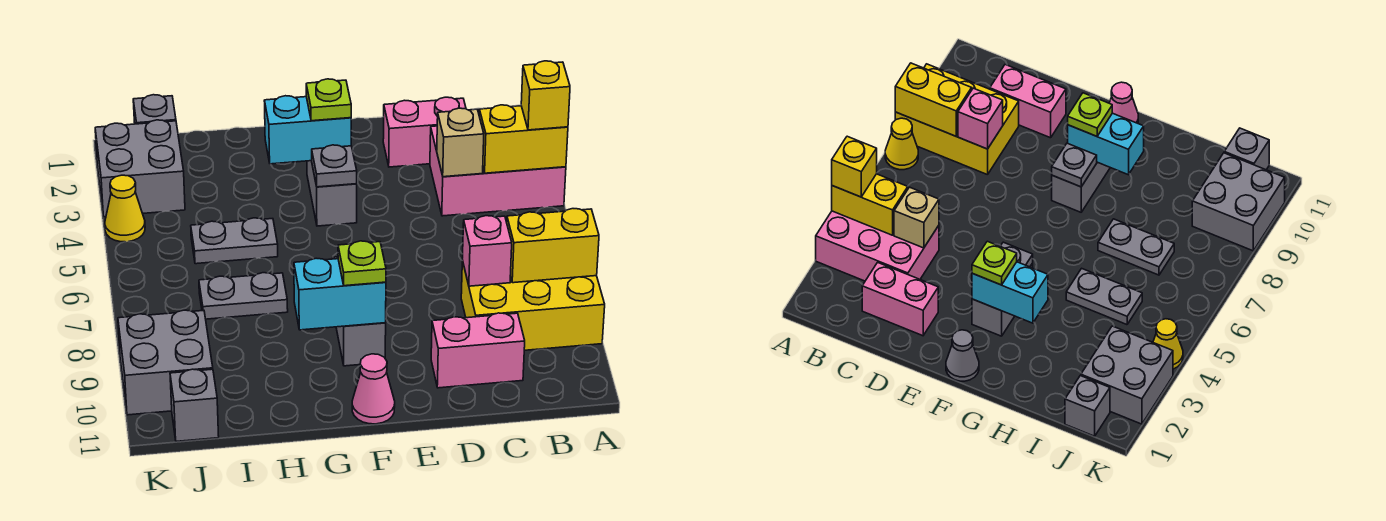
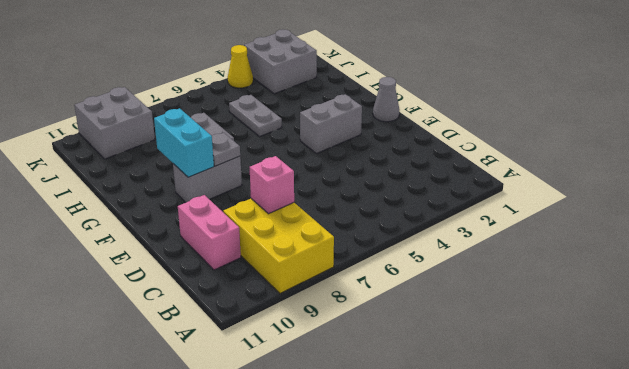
none -> pink 2x3 brick [430,126,566,216]
none -> yellow 1x1 cone [885,118,918,170]
none -> pink 1x2 brick [383,97,466,167]

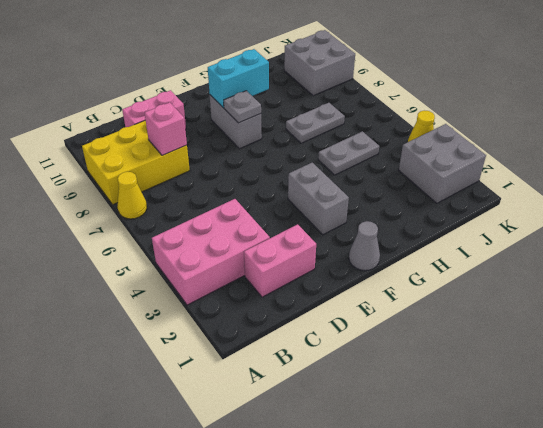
none -> pink 1x1 cone [352,354,395,424]
none -> grey 1x1 brick [133,95,176,124]
none -> grey 1x1 brick [170,369,219,441]

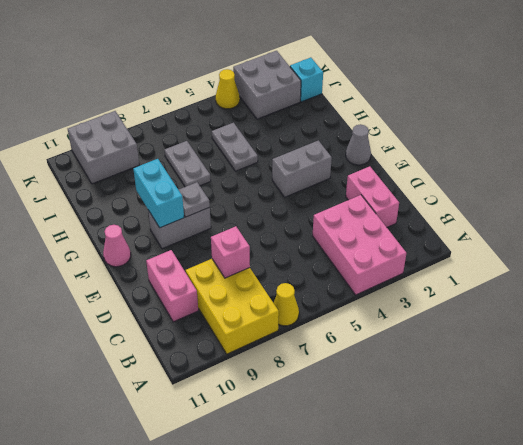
cyan 1x1 brick [290,58,323,102] -> grey 1x1 brick [133,95,176,124]
none -> grey 1x1 brick [170,369,219,441]
none -> yellow 1x2 brick [479,105,568,173]
none -> yellow 1x2 brick [507,209,599,283]

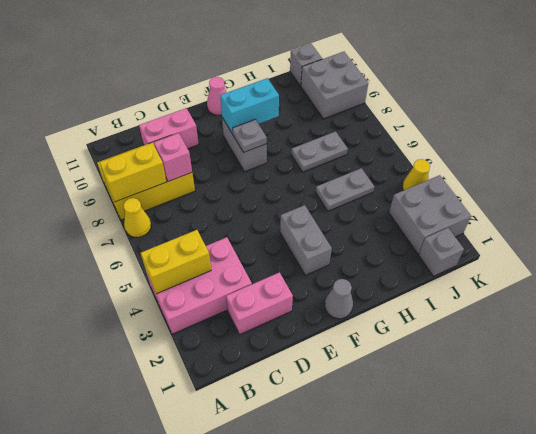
none -> tan 1x1 brick [437,108,484,177]
none -> cyan 1x2 brick [264,96,351,164]
none -> grey 1x1 plate [312,145,357,187]

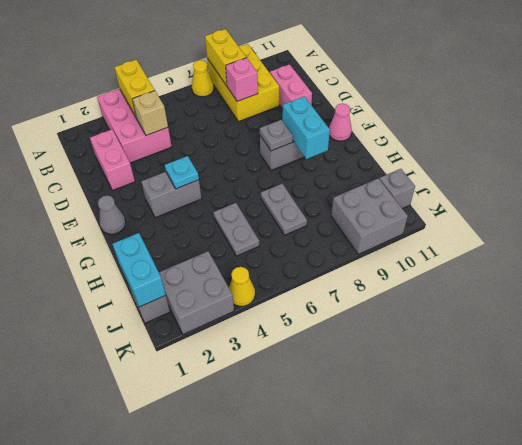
cyan 1x1 plate [165,156,199,189] -> grey 1x1 plate [312,145,357,187]
cyan 1x2 brick [113,233,166,307] -> cyan 1x2 brick moved to [264,96,351,164]
none -> yellow 1x1 brick [521,61,570,130]
none -> lime 1x1 plate [306,79,351,121]
none -> lime 1x1 plate [338,241,386,286]

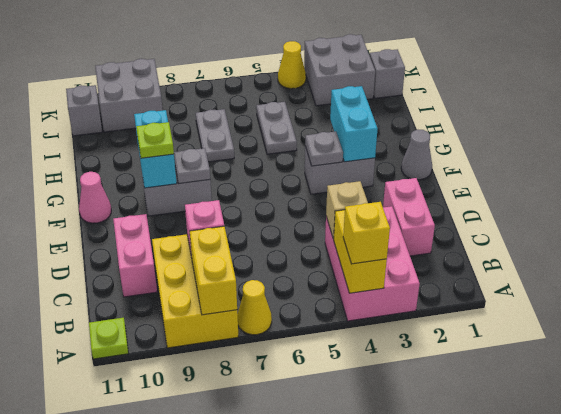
lime 1x1 plate [89,318,128,359] -> lime 1x1 plate moved to [306,79,351,121]

